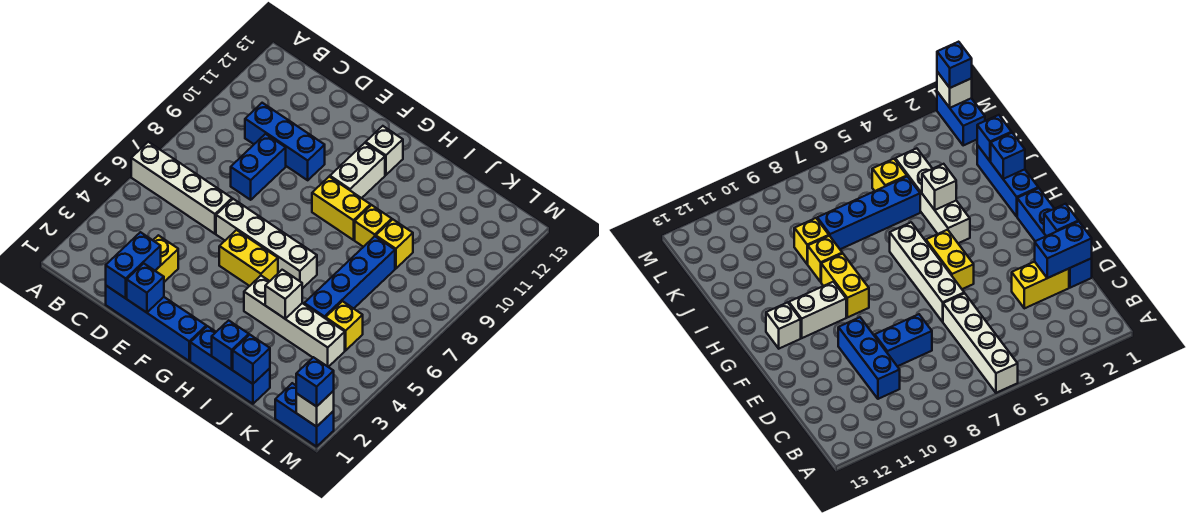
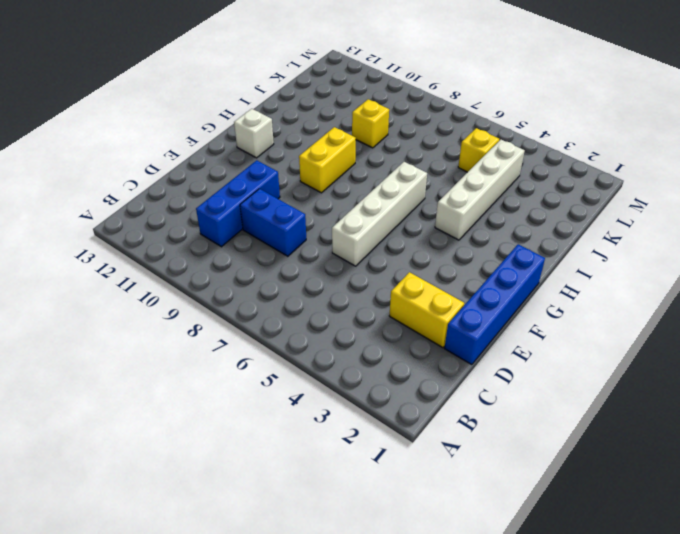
none -> white 1x4 brick [131,142,232,234]
none -> yellow 1x2 brick [219,230,278,286]
none -> white 1x2 brick [330,143,385,198]

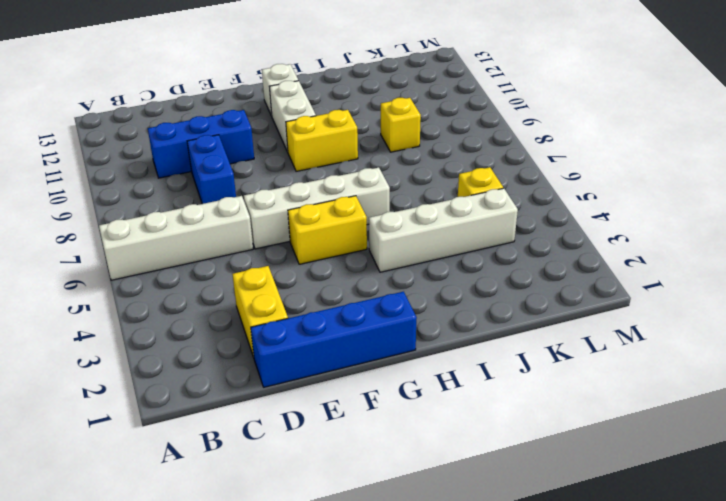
none -> blue 1x3 brick [190,326,270,404]
none -> yellow 1x1 brick [355,205,392,247]
none -> blue 1x4 brick [304,236,395,318]

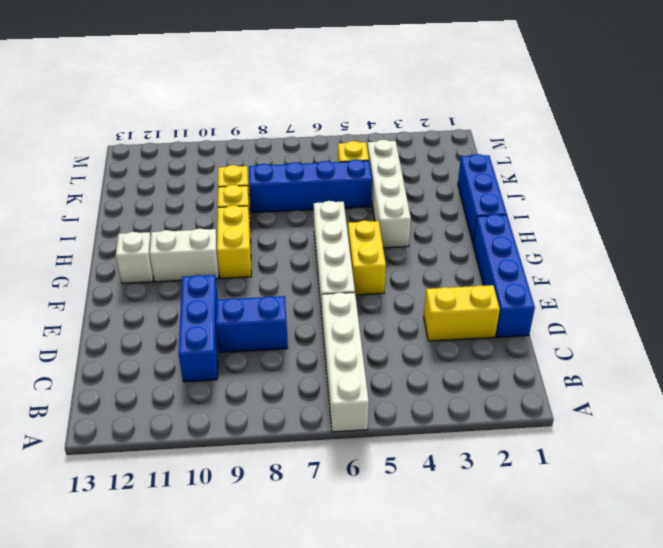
none -> blue 1x2 brick [275,383,334,447]
none -> blue 1x2 brick [106,232,161,298]
none -> blue 1x1 brick [127,263,164,313]

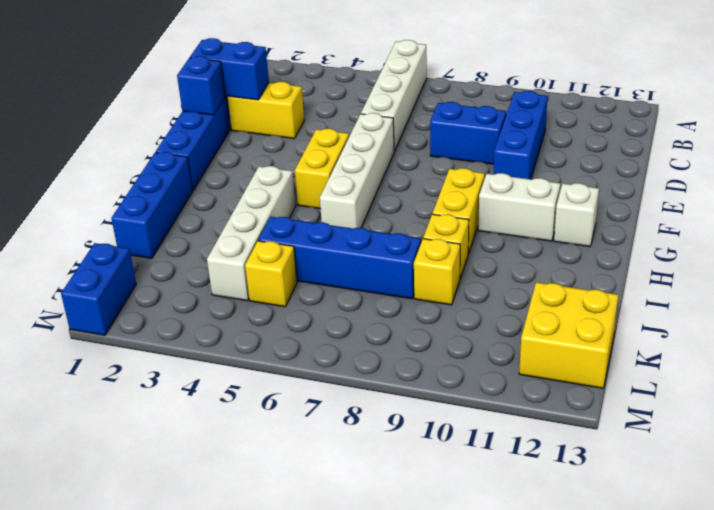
yellow 2x2 brick [519,282,619,388] -> none
none -> blue 1x1 brick [212,320,249,370]
none -> white 1x1 brick [265,270,302,319]
none -> blue 1x1 brick [233,335,270,384]

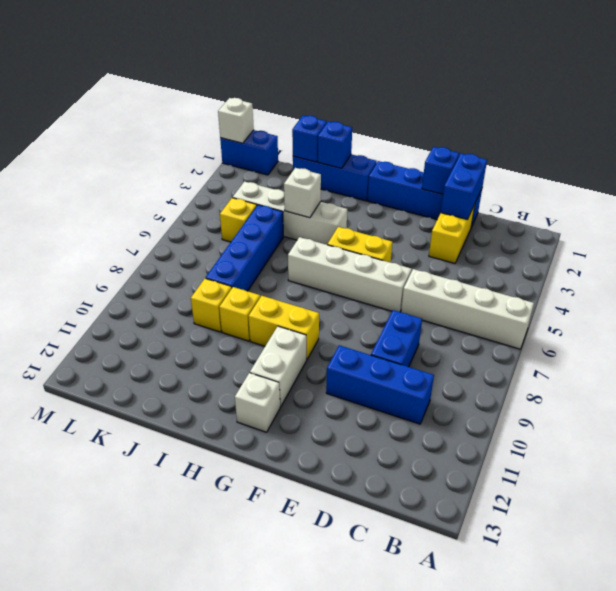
none -> blue 1x1 brick [296,357,334,407]

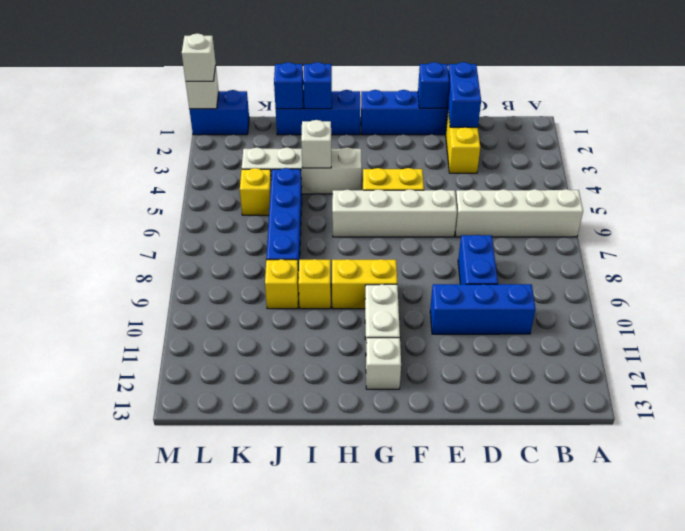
white 1x1 brick [182,33,216,81] -> blue 1x1 brick [296,357,334,407]

